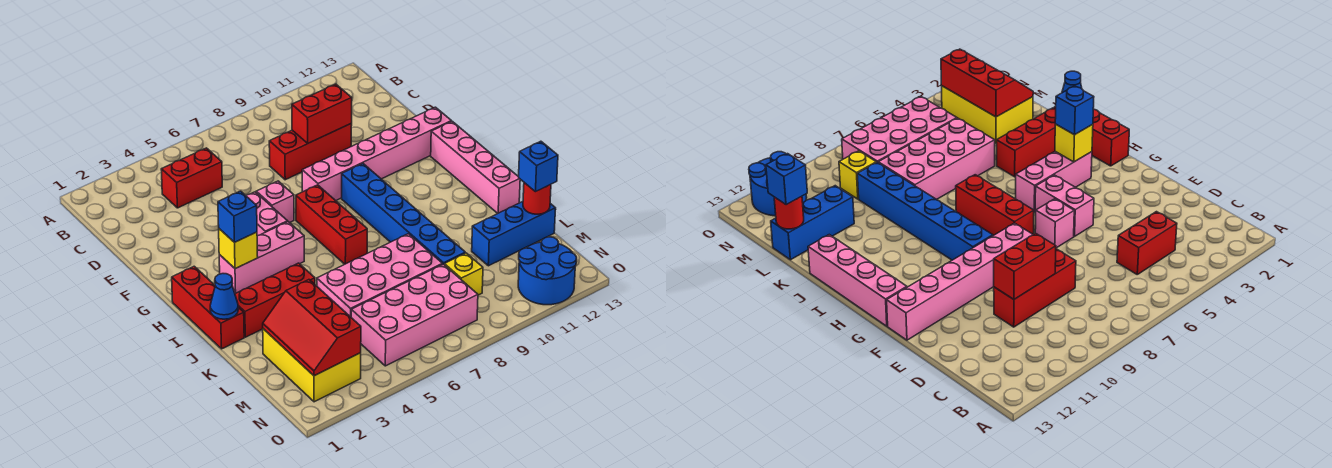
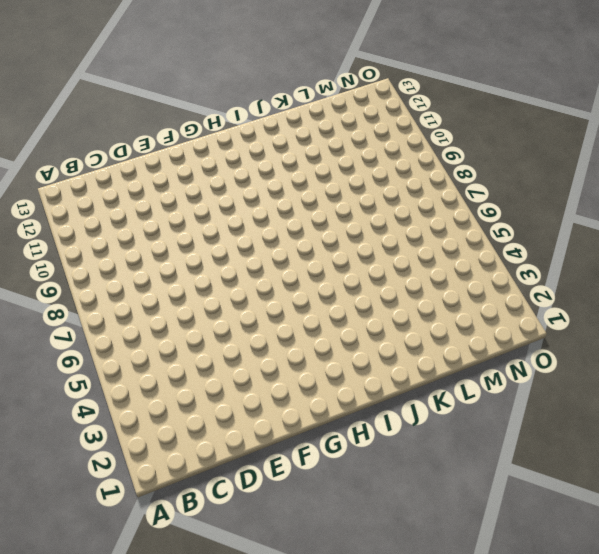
none -> red 1x2 brick [161,148,222,208]
none -> red 1x3 brick [269,124,352,180]
none -> pink 1x2 brick [246,192,288,236]

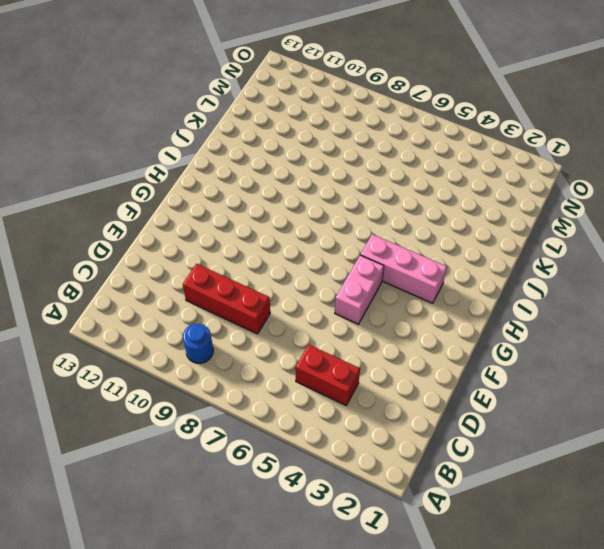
blue 1x1 round brick [183,324,213,363] -> none
none -> pink 1x1 brick [256,181,294,223]
none -> pink 1x6 brick [302,107,451,201]
none -> red 1x3 brick [296,185,367,264]

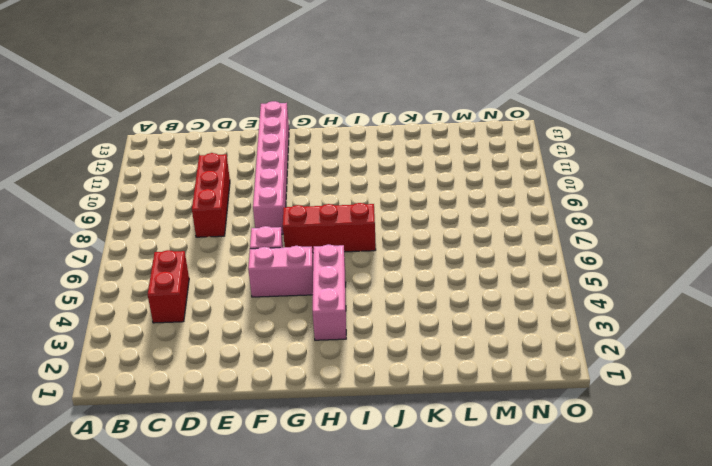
none -> blue 1x6 brick [342,164,465,264]
none -> pink 1x4 brick [431,121,520,213]
none -> red 1x3 brick [172,266,244,349]

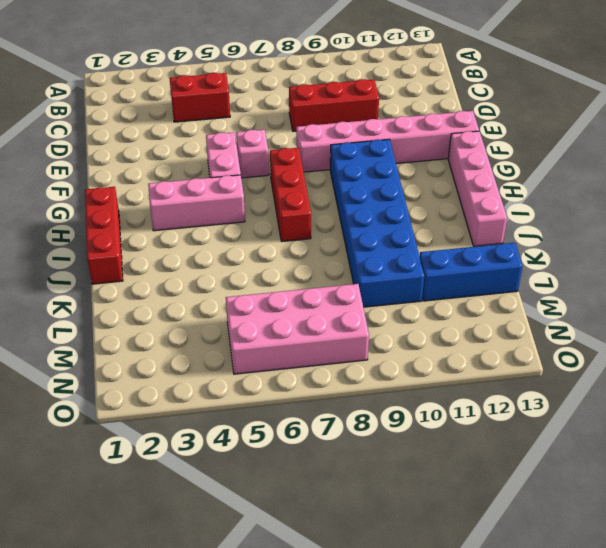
blue 2x6 brick [330,139,424,307] -> blue 1x6 brick [342,164,465,264]
none -> red 1x3 brick [235,263,315,337]
none -> pink 2x4 brick [317,234,442,317]
none -> yellow 2x3 brick [263,329,361,402]

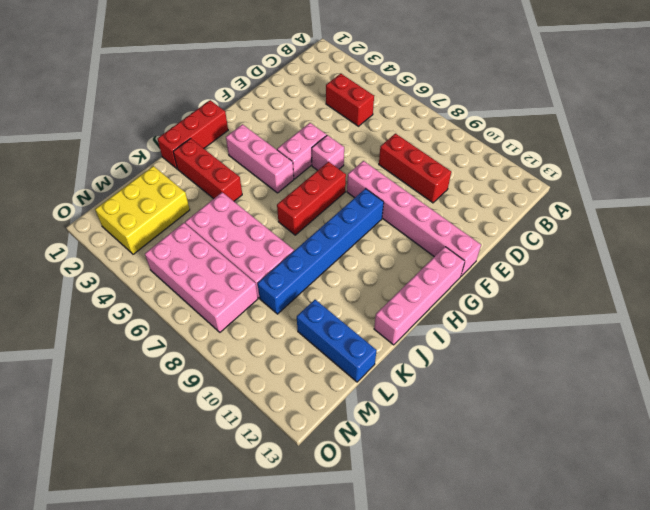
none -> yellow 1x1 brick [444,253,483,295]
none -> blue 2x2 round brick [518,237,577,305]
none -> red 1x2 brick [292,84,352,143]

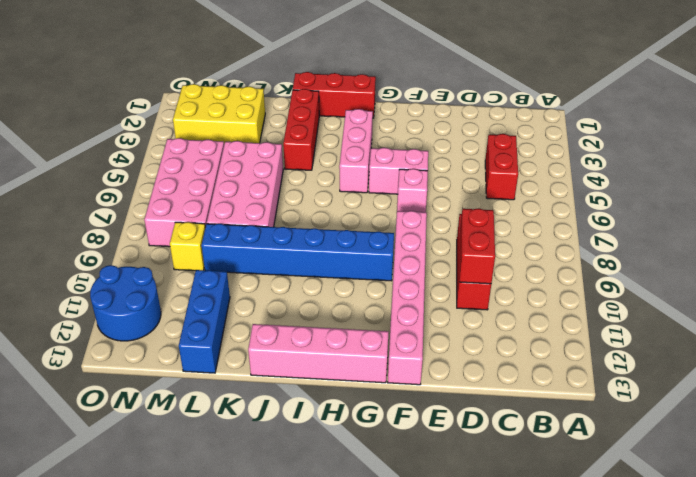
none -> red 1x3 brick [296,185,367,264]
none -> yellow 1x1 brick [219,229,258,269]
none -> blue 1x1 cone [210,274,238,319]

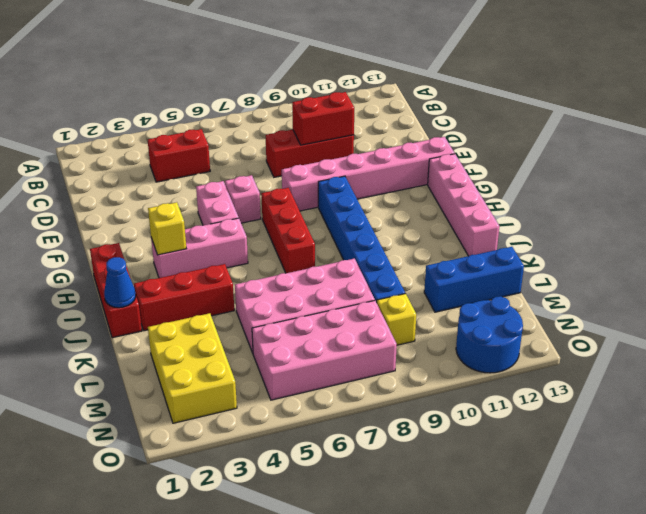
none -> red 2x3 slope [263,280,361,376]
none -> red 1x1 round brick [523,183,551,214]
none -> blue 1x1 brick [218,191,257,242]

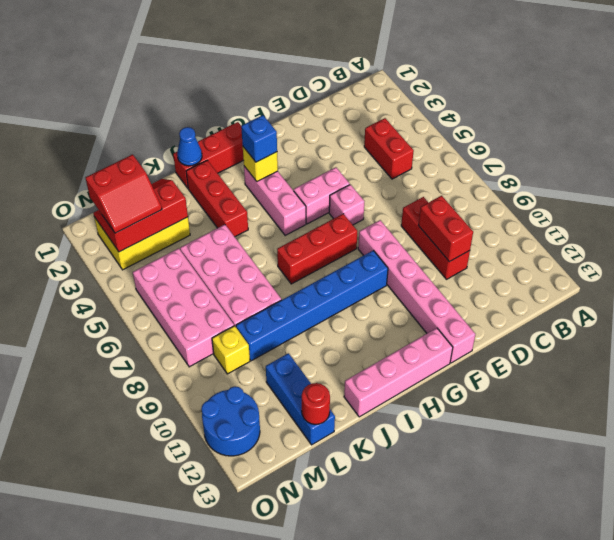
red 2x2 slope [85,155,162,233] -> none
none -> blue 1x1 brick [519,141,558,192]

